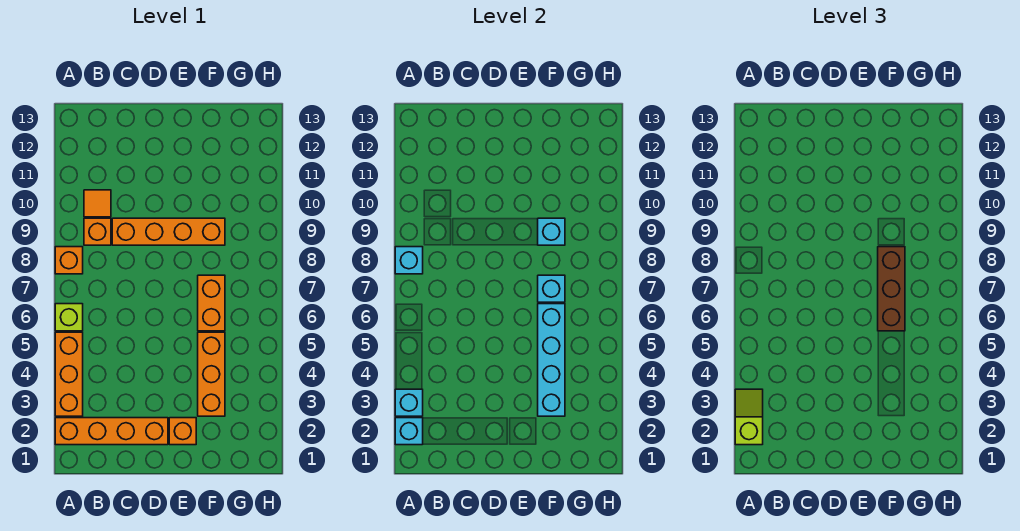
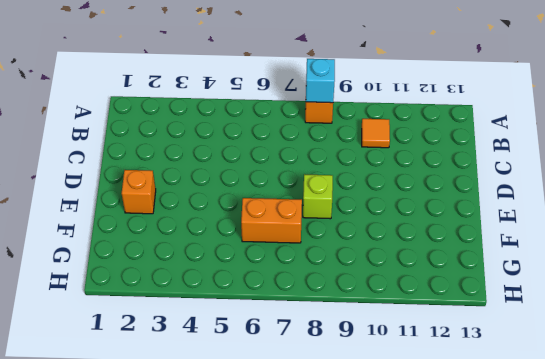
lime 1x1 brick [303,174,333,219] -> lime 1x1 brick moved to [55,304,83,331]
none -> orange 1x4 brick [55,418,168,445]
none -> orange 1x3 brick [55,332,83,416]
none -> orange 1x1 brick [84,218,111,245]

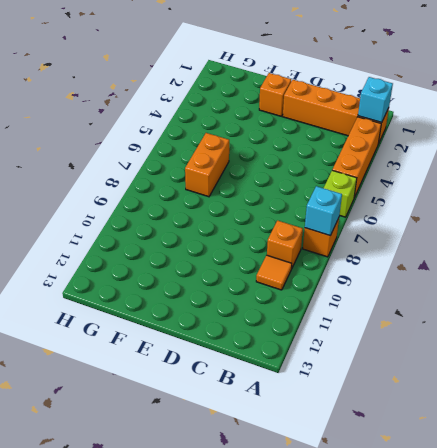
none -> orange 1x4 brick [112,218,225,245]
none -> orange 1x3 brick [198,332,225,416]
none -> cyan 1x1 brick [395,389,423,416]

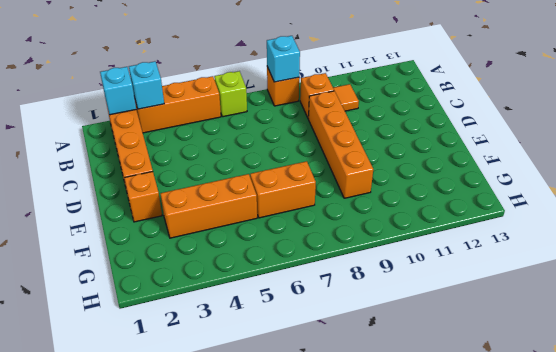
none -> cyan 1x4 brick [538,304,565,416]
none -> cyan 1x1 brick [538,275,565,302]
none -> cyan 1x1 brick [538,218,565,245]

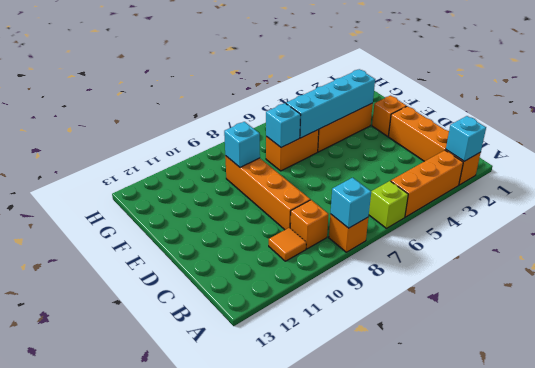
none -> cyan 1x1 brick [395,389,423,416]
none -> lime 1x2 slope [735,389,763,445]
none -> brown 1x3 brick [878,247,905,331]

